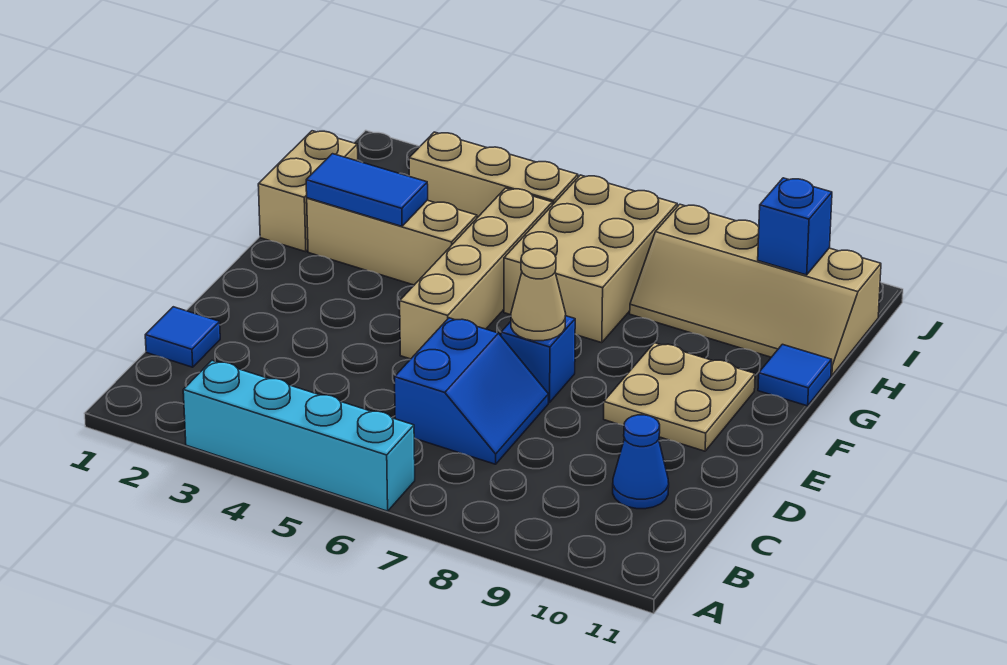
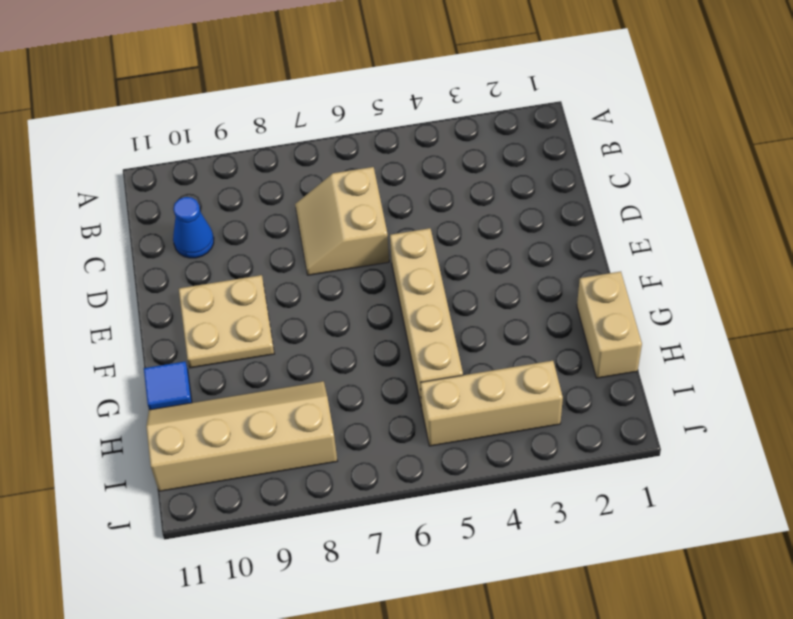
tan 2x2 slope [295,167,389,275] -> blue 2x2 slope [395,318,548,464]
none -> cyan 1x4 brick [183,361,415,511]
none -> blue 1x1 tile [145,307,220,367]
none -> blue 1x1 brick [501,316,575,402]

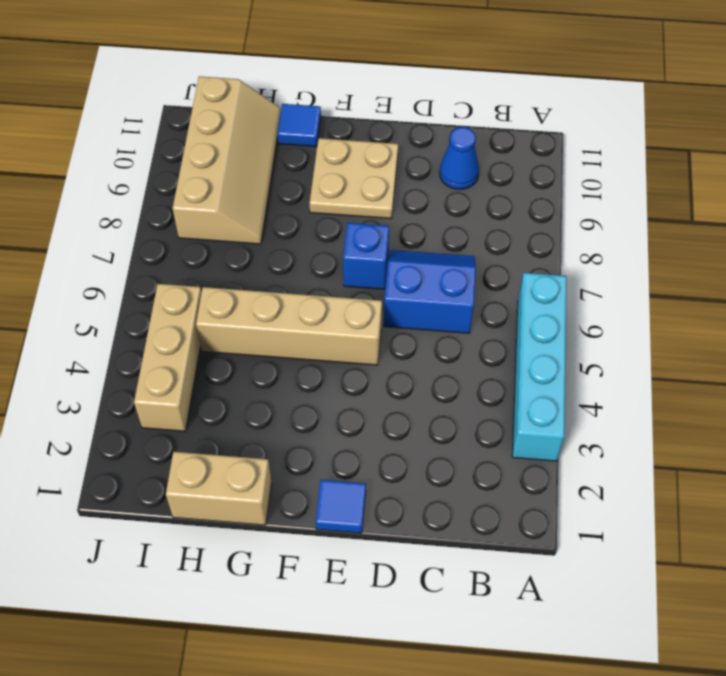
blue 1x1 tile [316,480,366,533] -> blue 1x1 tile moved to [145,307,220,367]
none -> tan 1x3 brick [307,198,477,285]
none -> tan 2x3 brick [504,175,677,343]
none -> tan 1x1 cone [511,249,566,341]

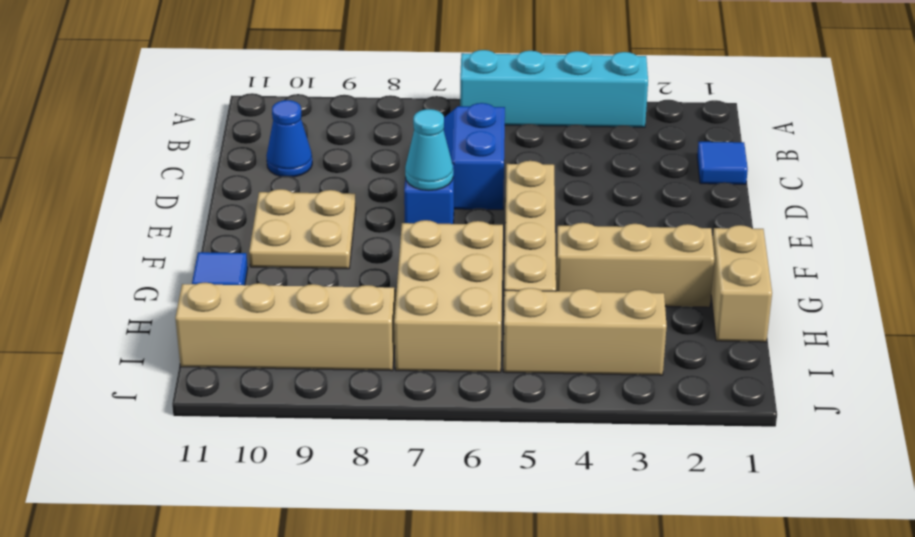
cyan 1x1 cone [405,109,453,190] -> tan 1x1 cone [511,249,566,341]
none -> blue 1x2 tile [306,154,428,226]
none -> blue 1x1 brick [758,178,832,275]

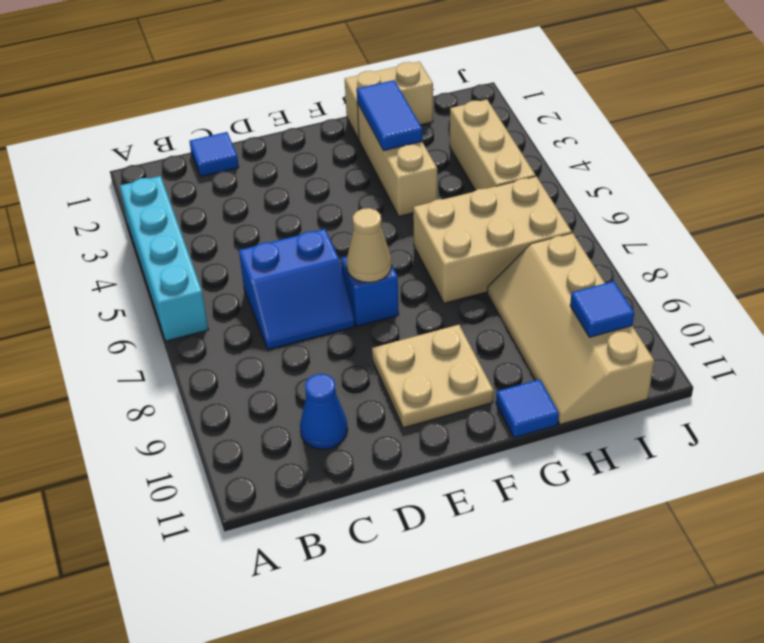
blue 1x1 tile [570,281,634,337] -> blue 1x1 brick [758,178,832,275]
none -> tan 1x4 brick [400,188,552,359]

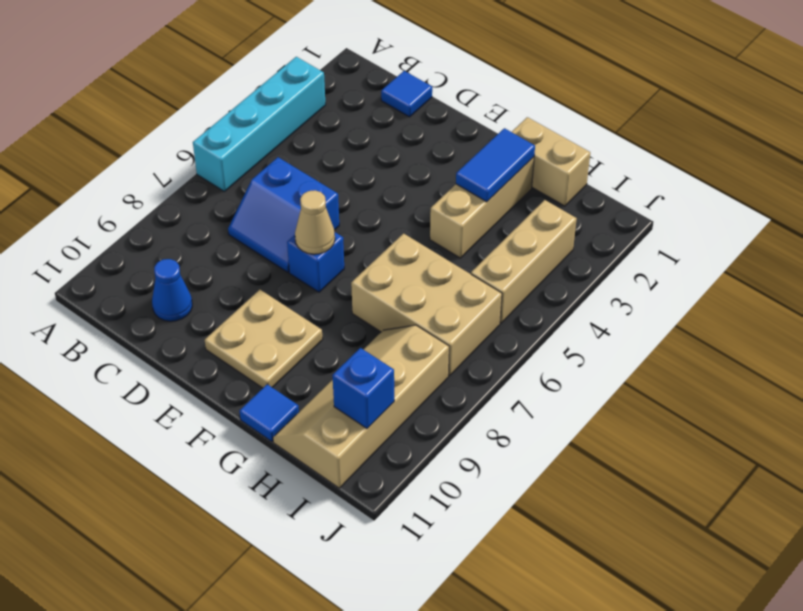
none -> tan 1x4 brick [400,188,552,359]

